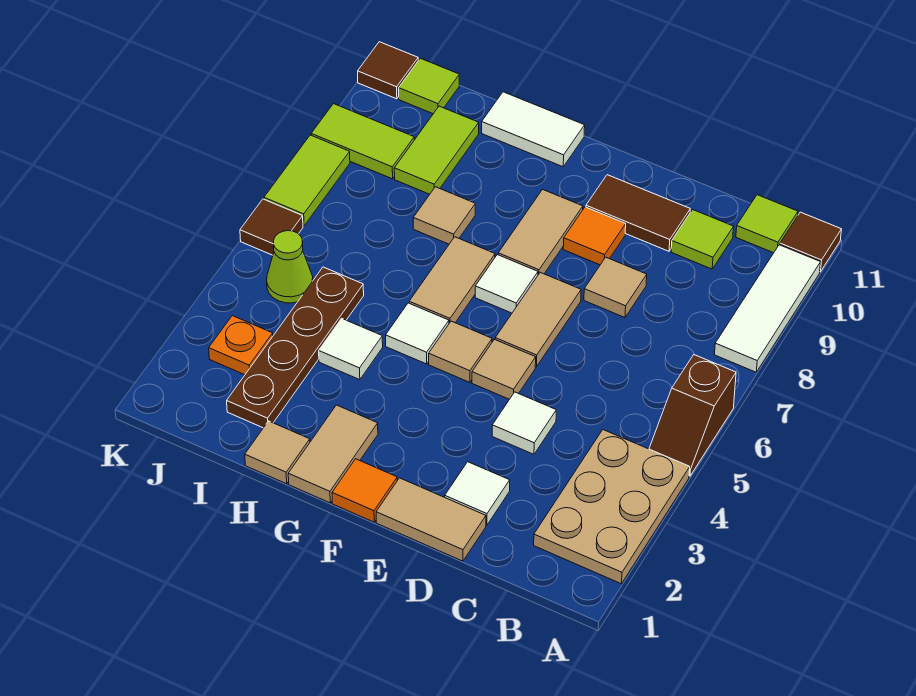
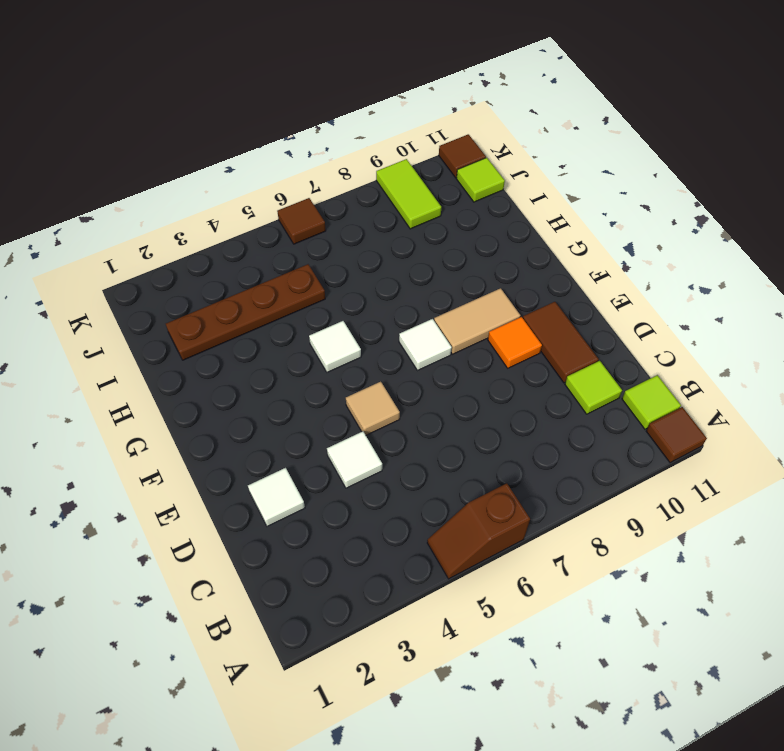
none -> tan 2x3 plate [534,430,690,584]
none -> white 1x3 tile [715,245,821,372]
none -> tan 1x2 tile [376,478,486,561]
none -> tan 1x1 tile [584,257,647,317]

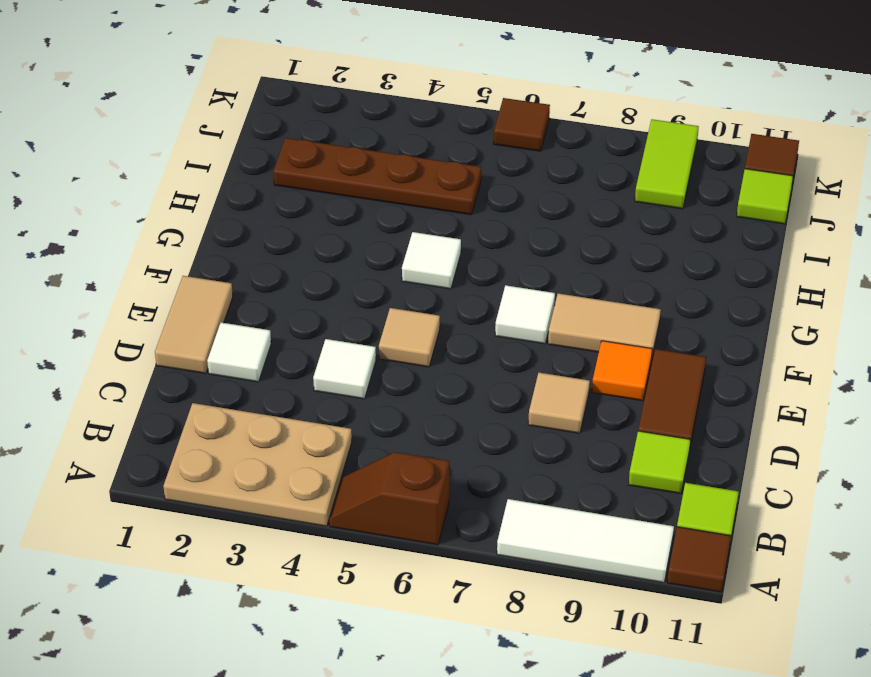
none -> tan 1x2 tile [495,272,581,367]
none -> orange 1x1 tile [332,459,397,522]
none -> tan 1x1 tile [429,321,492,382]
none -> tan 1x2 tile [288,405,378,503]

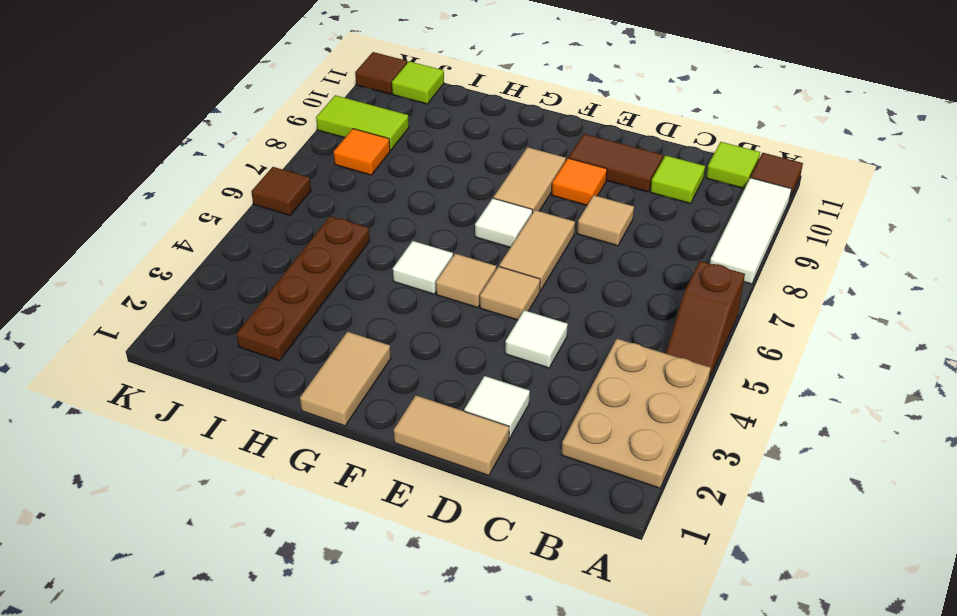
orange 1x1 tile [334,129,390,175] -> orange 1x1 tile moved to [332,459,397,522]
none -> tan 1x2 tile [409,237,495,323]
none -> white 1x2 tile [482,92,585,167]
none -> tan 1x1 tile [245,421,310,484]
none -> white 1x1 tile [319,318,383,380]

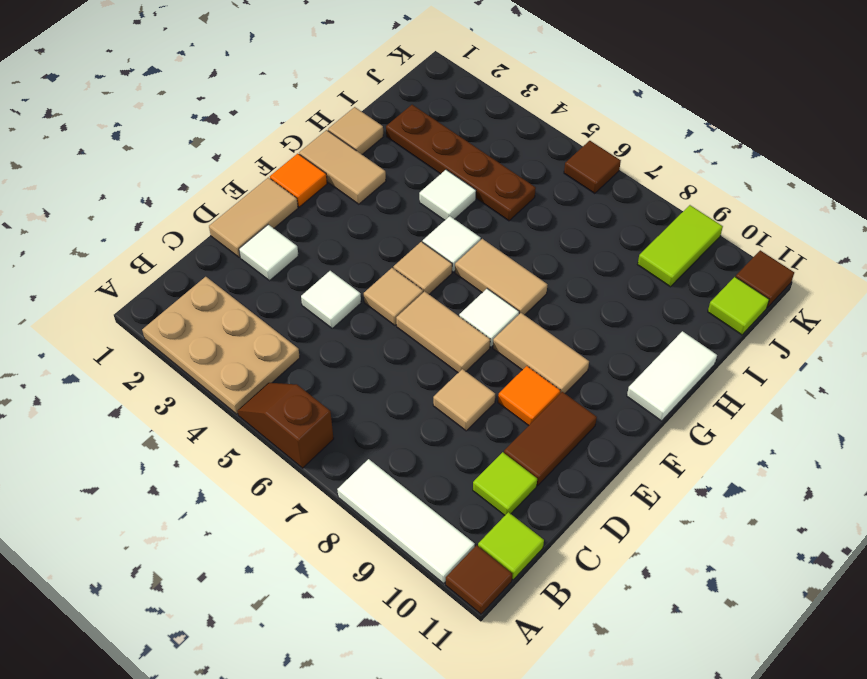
none -> tan 1x1 tile [413,187,475,244]
none -> lime 1x2 tile [394,106,479,194]
none -> orange 1x1 plate [209,316,273,375]
none -> lime 1x1 cone [267,231,313,303]

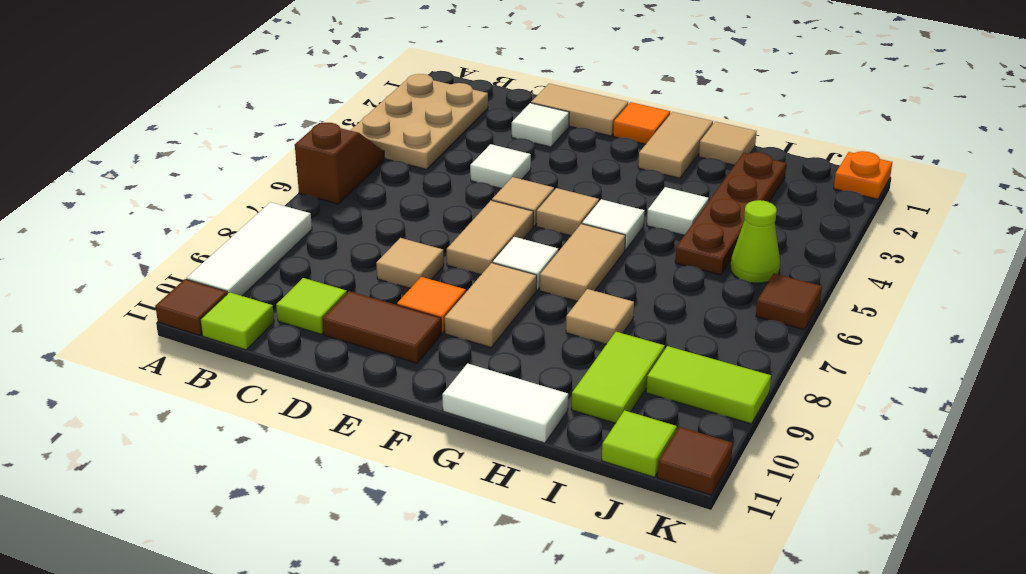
orange 1x1 plate [834,151,892,199] -> orange 1x1 plate moved to [209,316,273,375]
none -> lime 1x2 tile [264,135,350,226]

